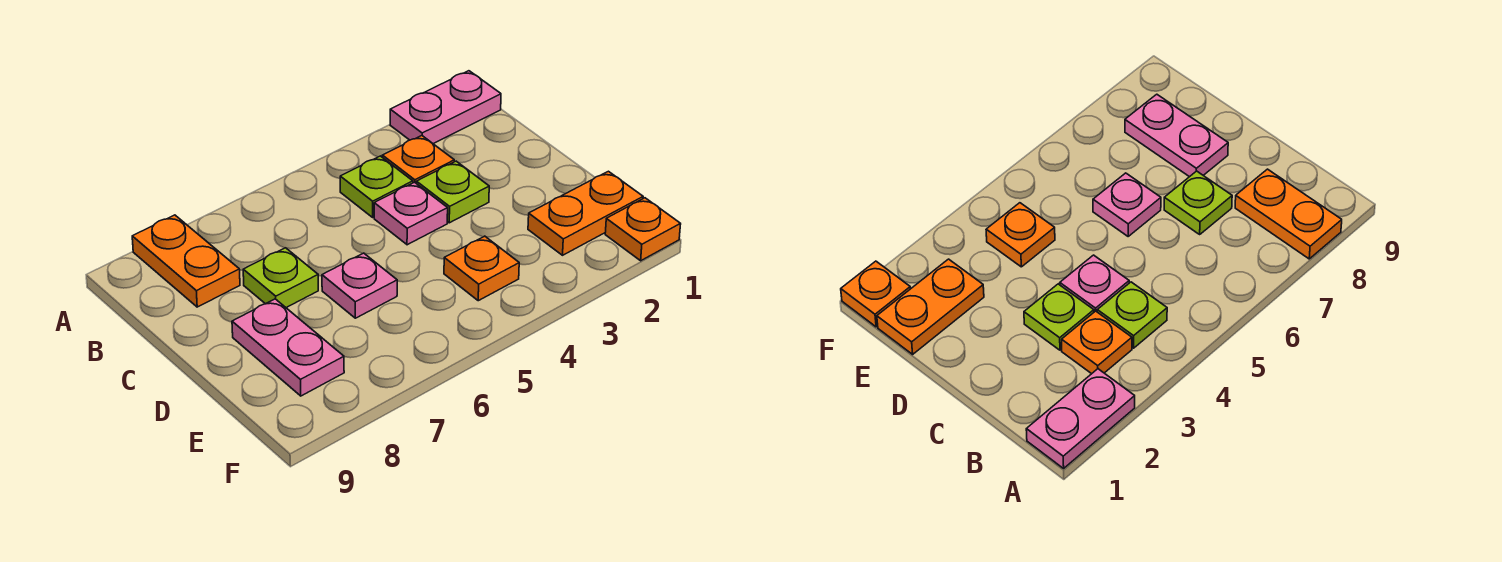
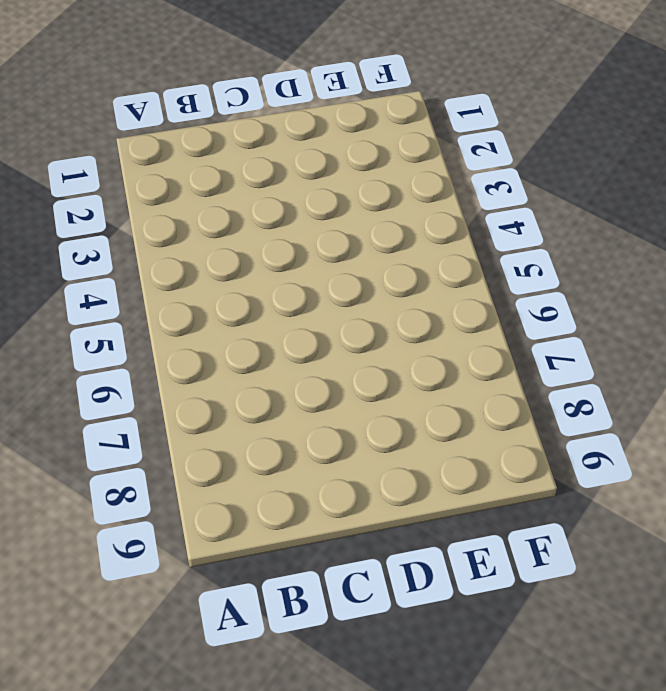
none -> pink 1x2 plate [390,71,501,144]
none -> orange 1x2 plate [132,215,240,307]
none -> orange 1x1 plate [382,136,454,183]

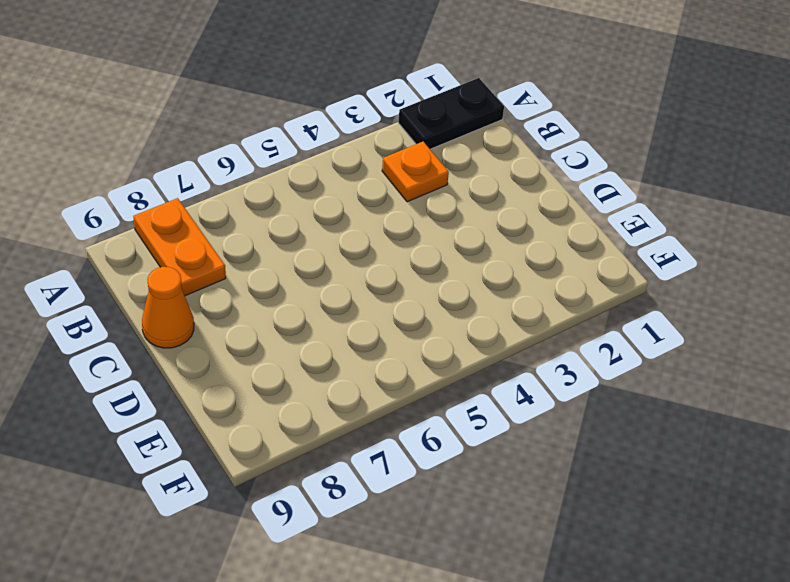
black 1x2 plate [398,78,504,149] -> pink 1x2 plate [390,71,501,144]
orange 1x1 cone [142,267,194,348] -> none
none -> lime 1x1 plate [340,156,413,217]
none -> lime 1x1 plate [416,161,489,223]
none -> pink 1x1 plate [374,182,448,245]

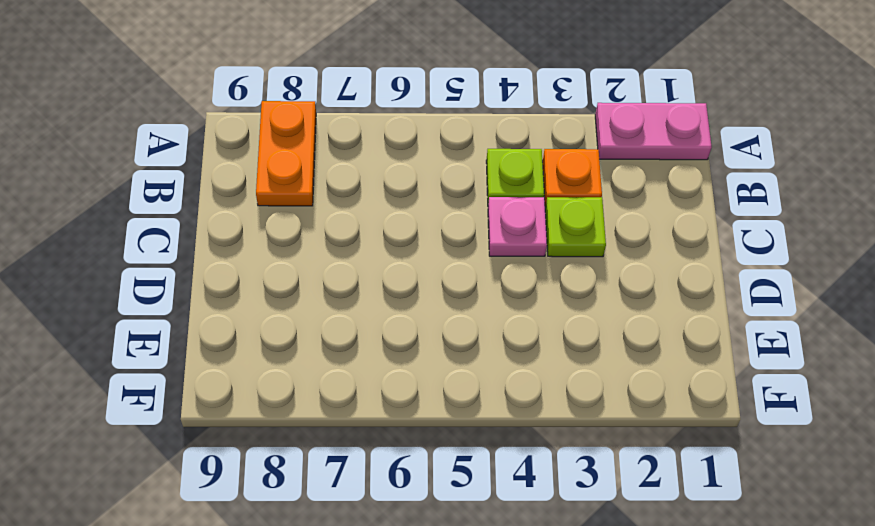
none -> lime 1x1 plate [243,248,318,308]
none -> pink 1x1 plate [322,253,397,318]
none -> pink 1x2 plate [232,299,344,396]

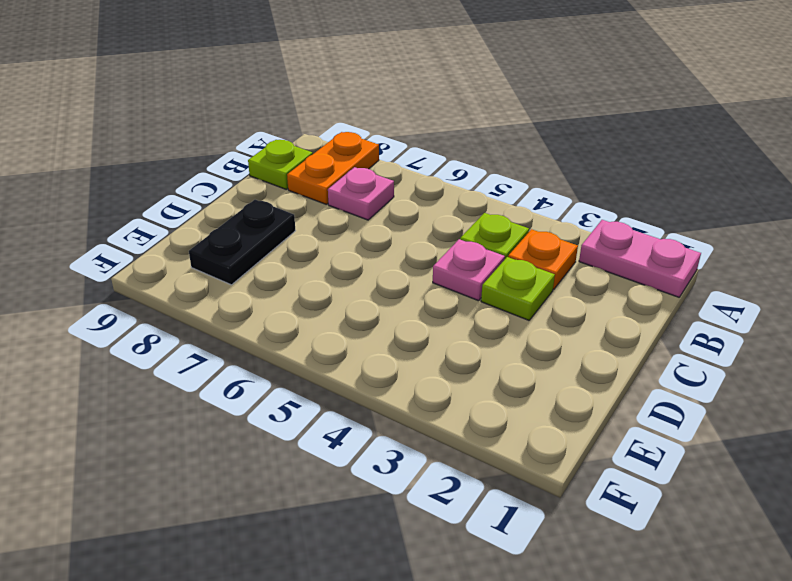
pink 1x1 plate [328,167,394,220] -> pink 1x1 plate moved to [322,253,397,318]
lime 1x1 plate [248,140,313,189] -> lime 1x1 plate moved to [243,248,318,308]
black 1x2 plate [189,200,295,285] -> pink 1x2 plate [232,299,344,396]
none -> orange 1x2 plate [528,171,643,255]
none -> orange 1x1 plate [444,236,519,301]
none -> orange 1x1 plate [605,198,681,261]

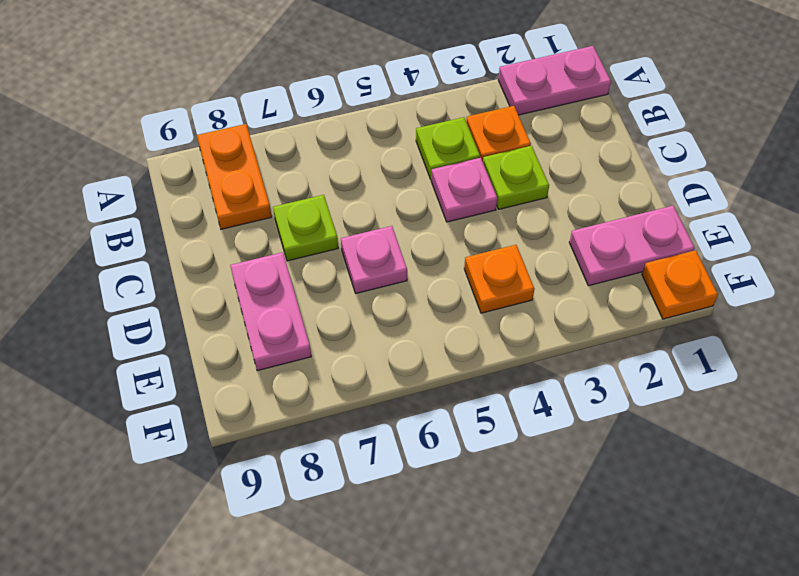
pink 1x2 plate [569,206,695,286] -> orange 1x2 plate [528,171,643,255]

